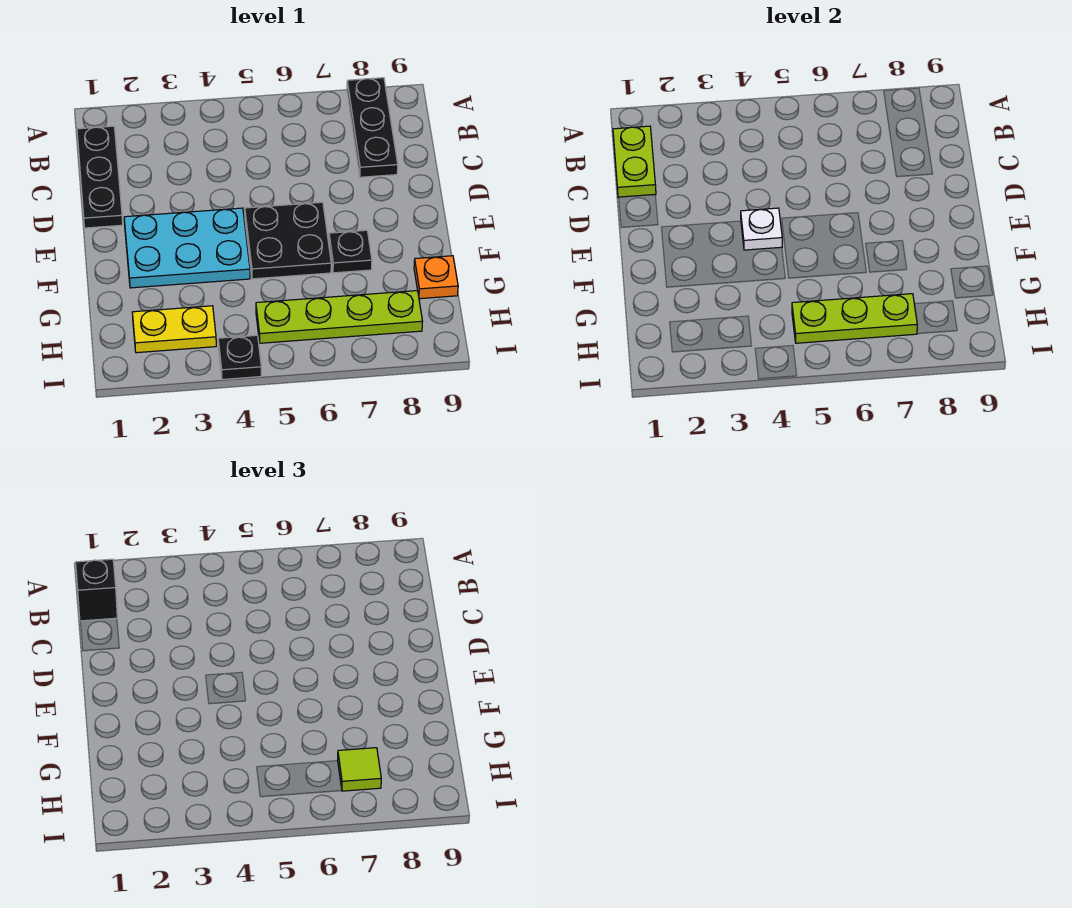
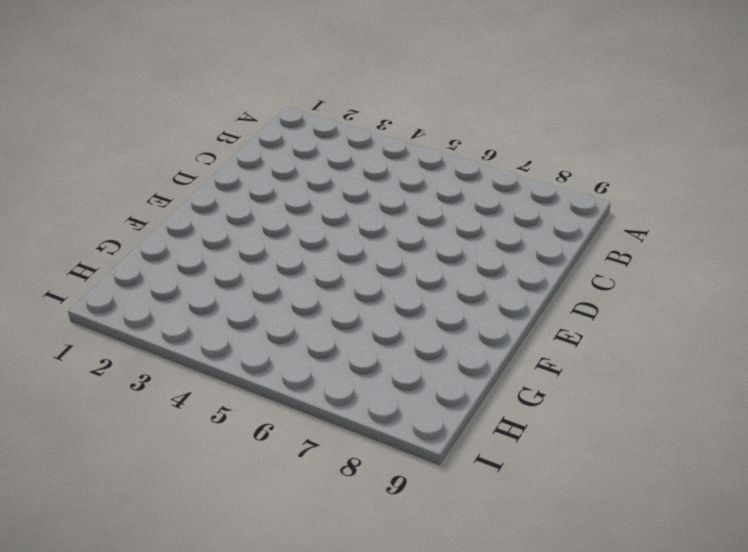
none -> black 1x3 plate [347,78,398,177]
none -> black 1x3 plate [77,126,123,228]
none -> cyan 2x3 plate [124,208,250,288]

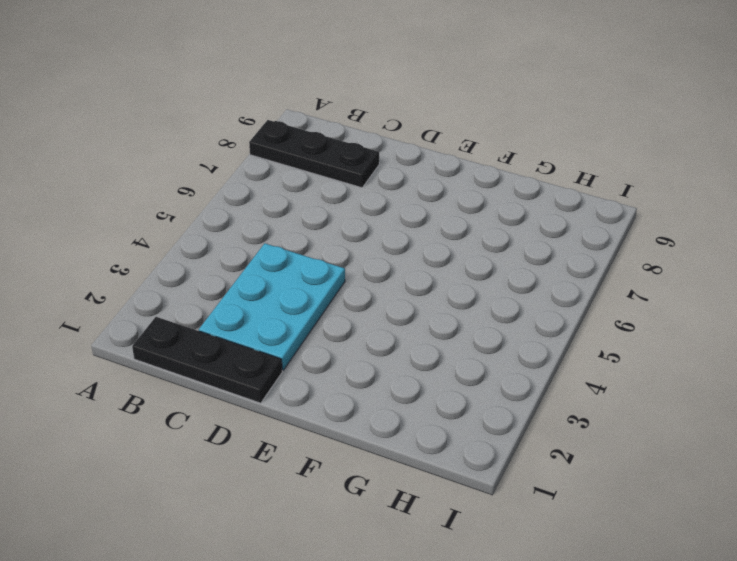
cyan 2x3 plate [199,243,345,370] -> cyan 2x3 plate moved to [124,208,250,288]
none -> black 2x2 plate [245,202,331,279]
none -> black 1x1 plate [329,230,372,273]
none -> orange 1x1 plate [414,256,458,299]

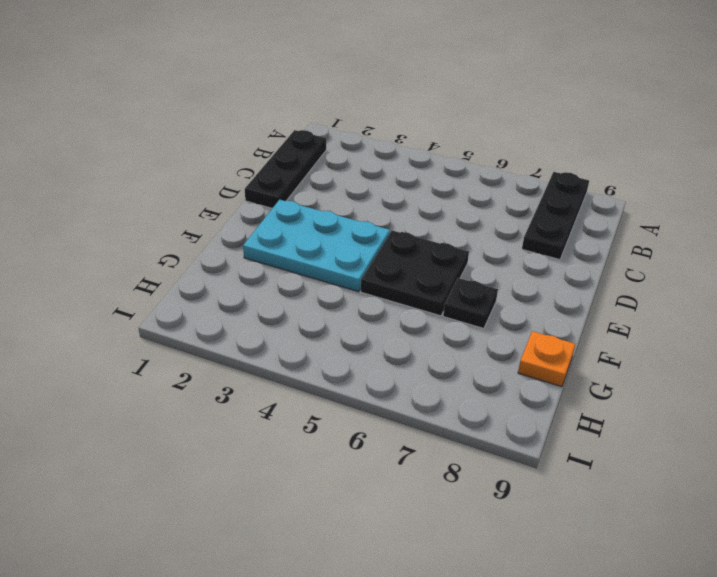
none -> yellow 1x2 plate [132,306,216,353]
none -> lime 1x4 plate [256,291,423,343]
none -> black 1x1 plate [218,335,261,380]

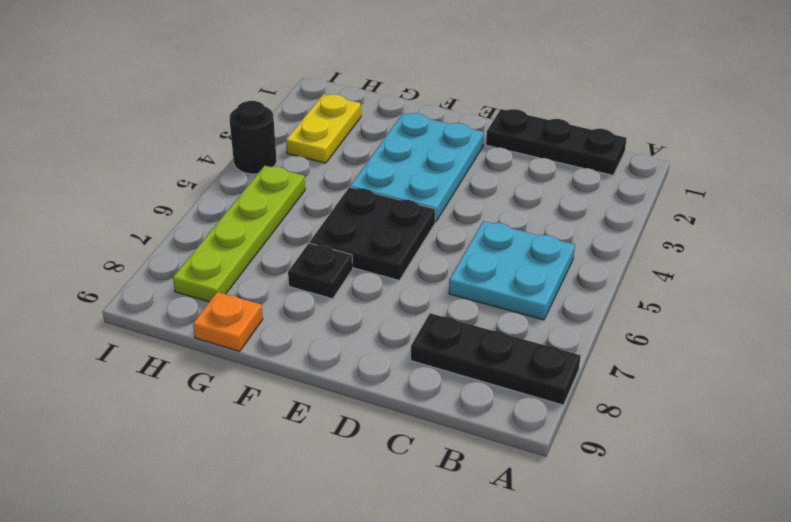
cyan 2x2 plate [449,221,575,320] -> none
black 1x1 round brick [230,101,277,174] -> black 1x1 plate [218,335,261,380]
none -> lime 1x2 plate [613,126,656,197]
none -> white 1x1 plate [741,208,782,250]
none -> lime 1x3 plate [792,294,917,343]

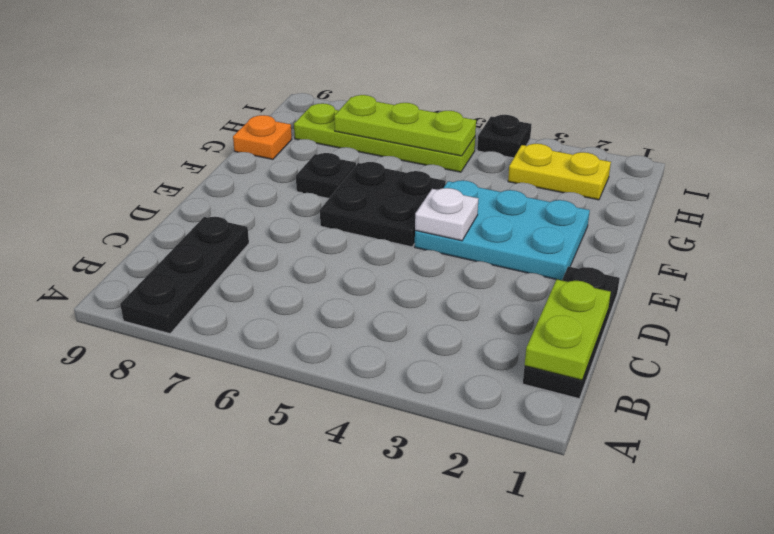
none -> black 1x1 brick [76,559,117,621]
none -> lime 1x1 tile [338,748,381,791]

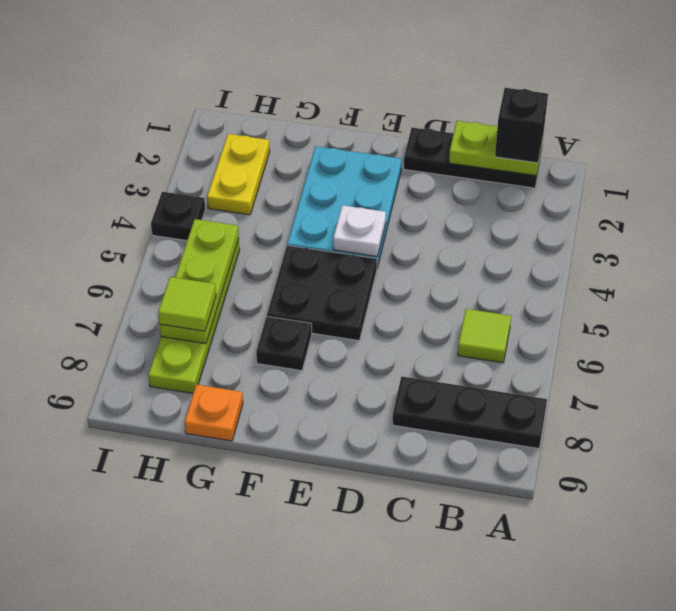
lime 1x1 tile [458,309,511,363] -> none

